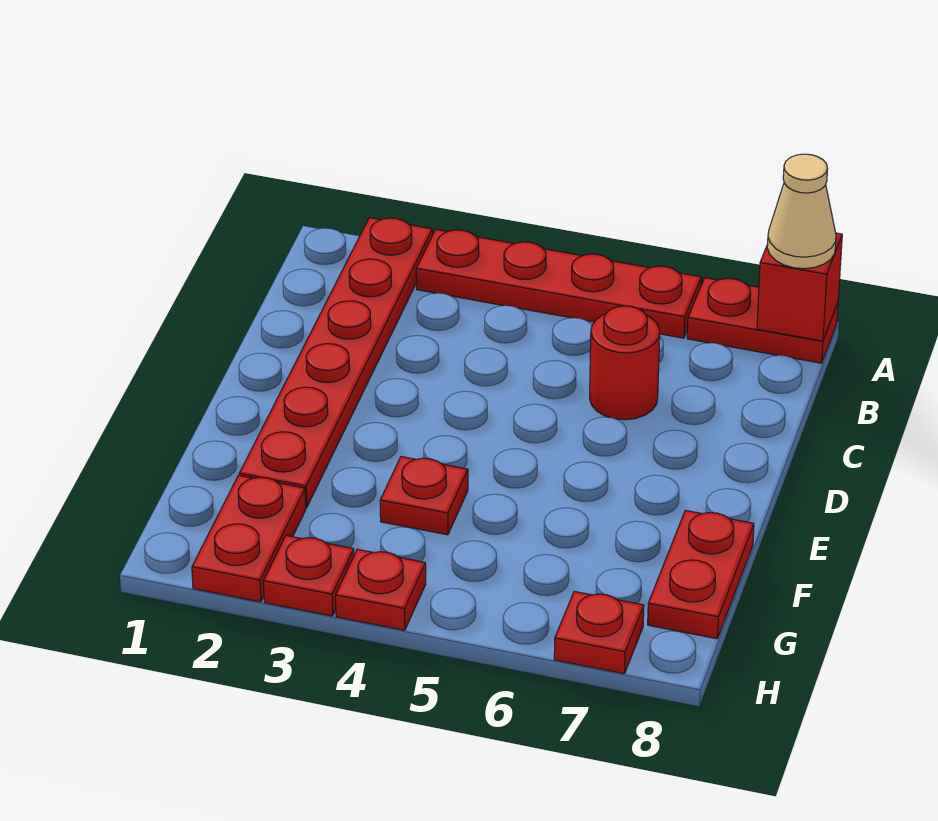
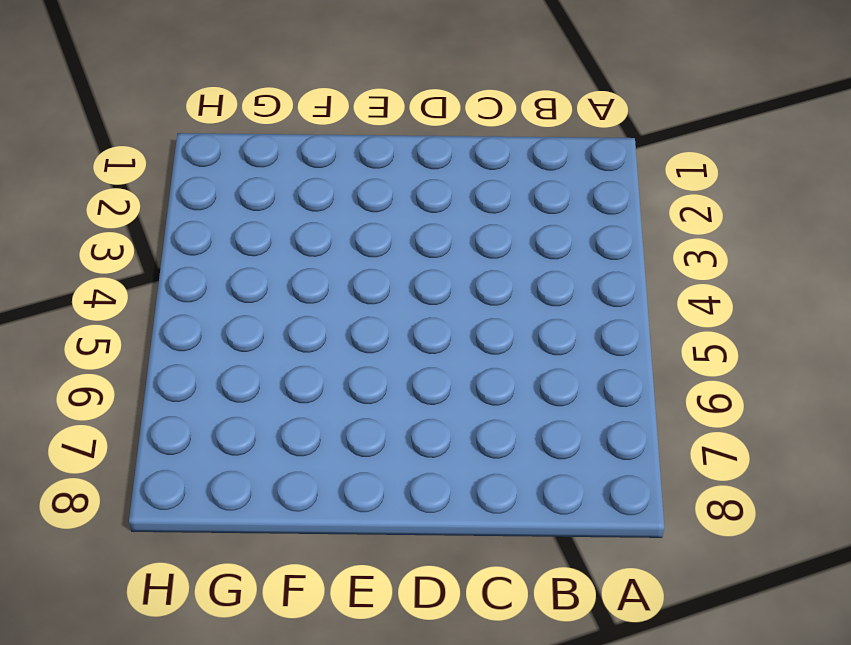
none -> red 1x6 plate [239,218,432,508]
none -> red 1x4 plate [416,230,701,338]
none -> red 1x2 plate [687,278,838,363]

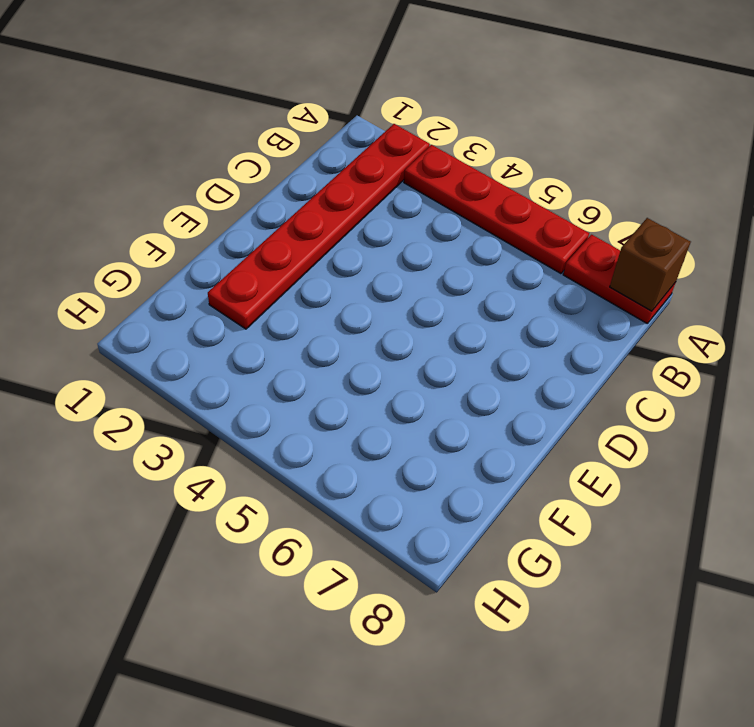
brown 1x1 brick [610,218,691,311] -> red 1x1 brick [757,233,842,341]
none -> red 1x1 round brick [590,306,660,420]
none -> red 1x1 plate [380,457,468,535]
none -> red 1x2 plate [648,510,754,639]

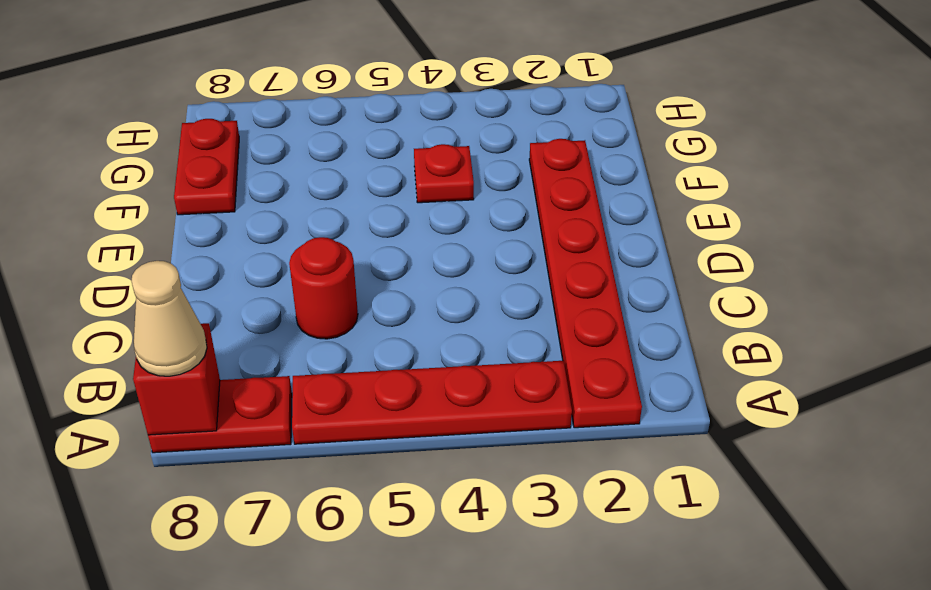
none -> red 1x2 plate [192,475,306,602]
none -> red 1x1 plate [264,536,354,616]
none -> red 1x1 plate [336,549,426,630]

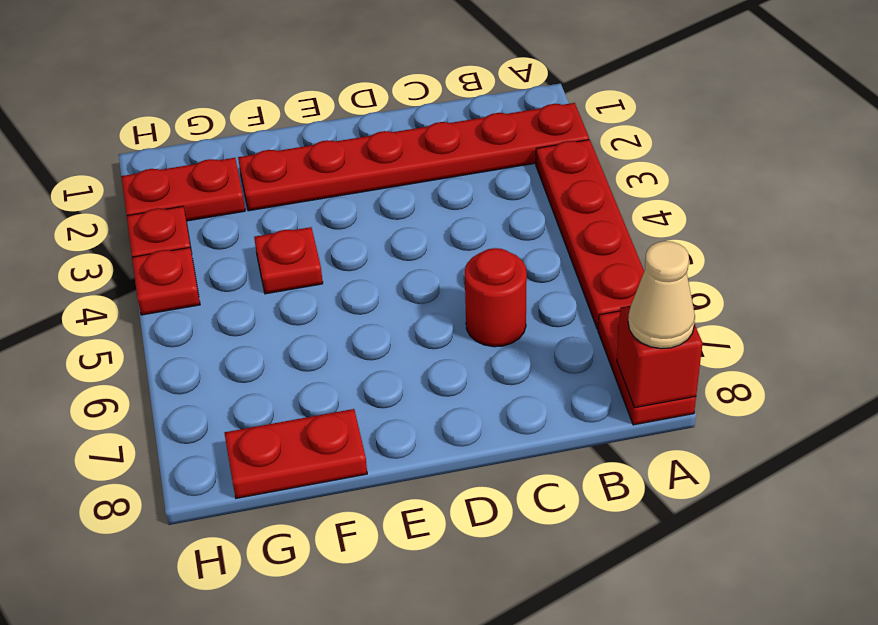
none -> red 1x1 plate [554,591,644,674]

